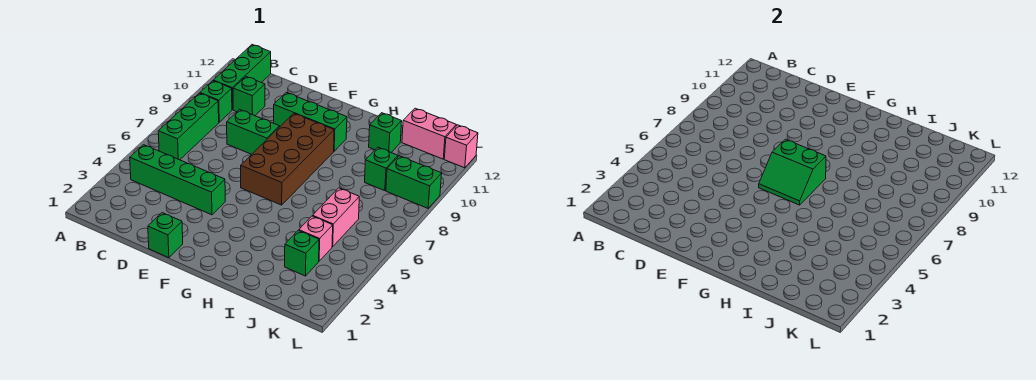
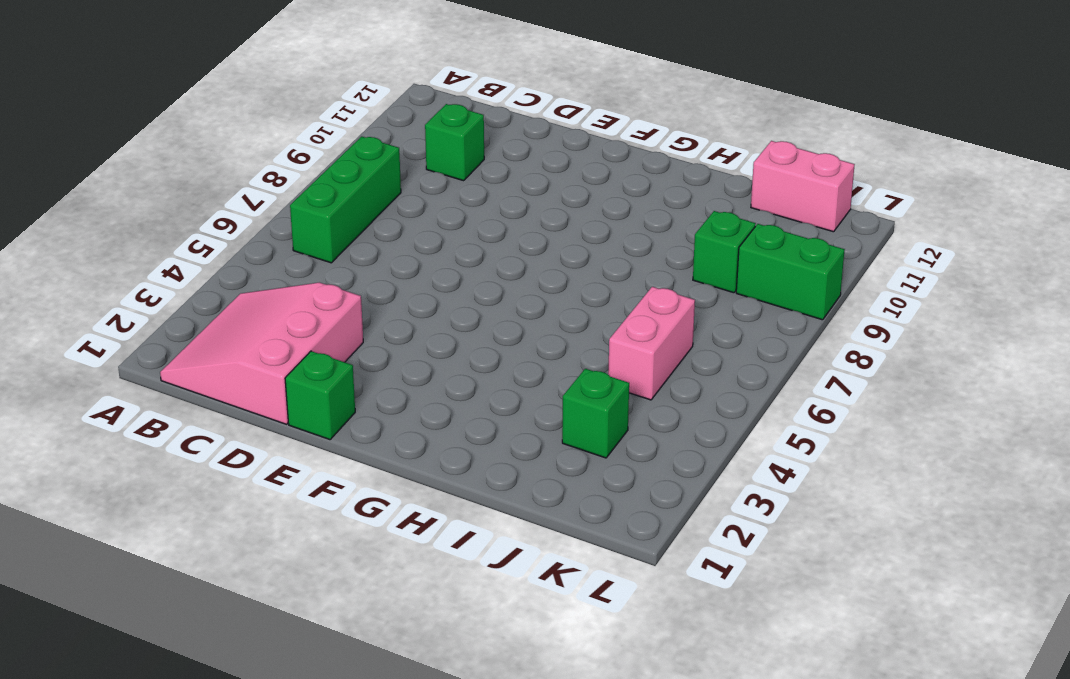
pink 3x3 slope [160,282,363,424] -> none
none -> green 1x4 brick [130,145,225,215]
none -> green 1x1 brick [200,81,232,122]
none -> green 1x3 brick [213,45,271,110]

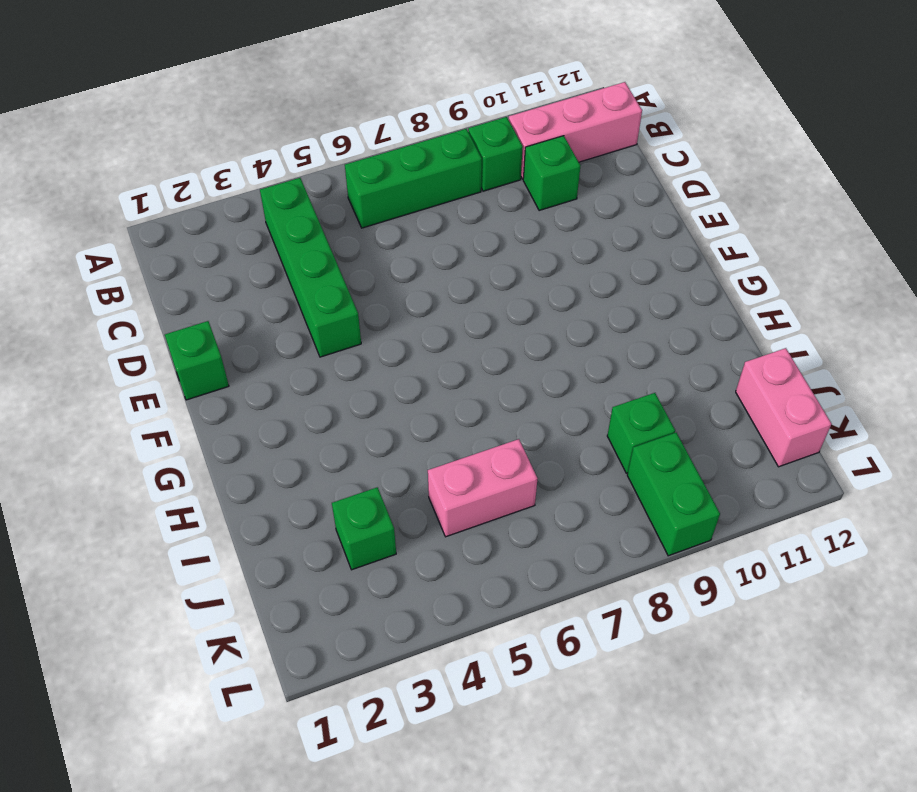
pink 1x3 brick [509,82,642,179] -> green 1x3 brick [213,45,271,110]
none -> green 1x2 brick [227,110,280,154]
none -> green 1x3 brick [274,93,347,151]
none -> brown 2x4 brick [241,113,334,205]

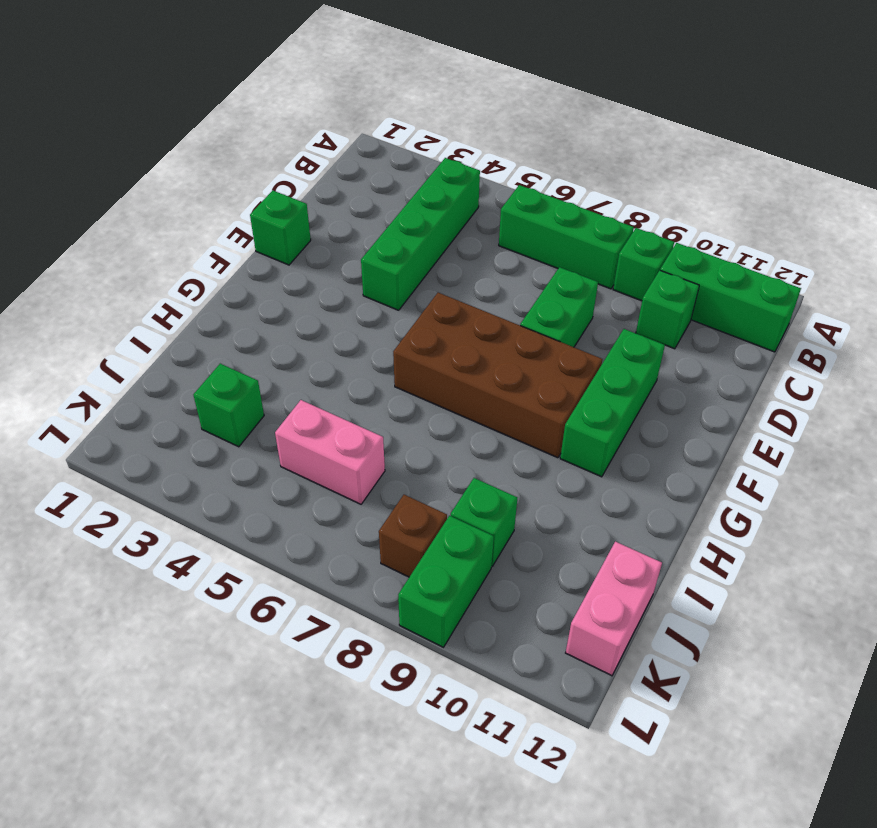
brown 1x1 brick [379,495,447,577] -> none
none -> green 1x1 brick [369,113,402,152]
none -> pink 1x1 brick [299,216,333,261]
none -> pink 1x1 brick [444,125,478,168]

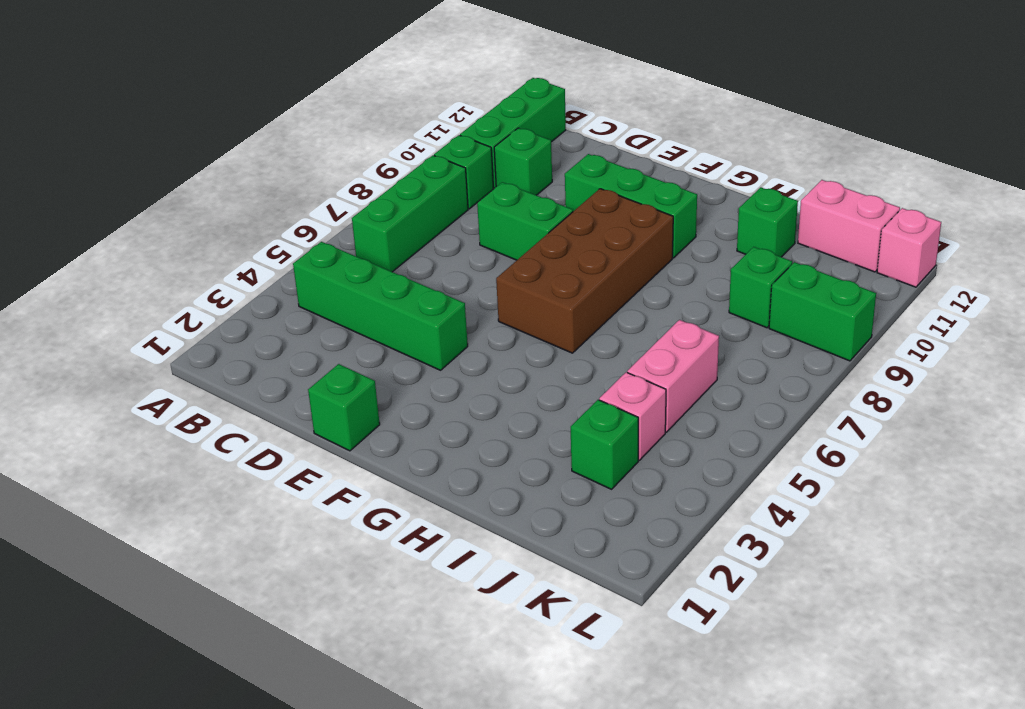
none -> green 2x2 slope [759,139,826,205]

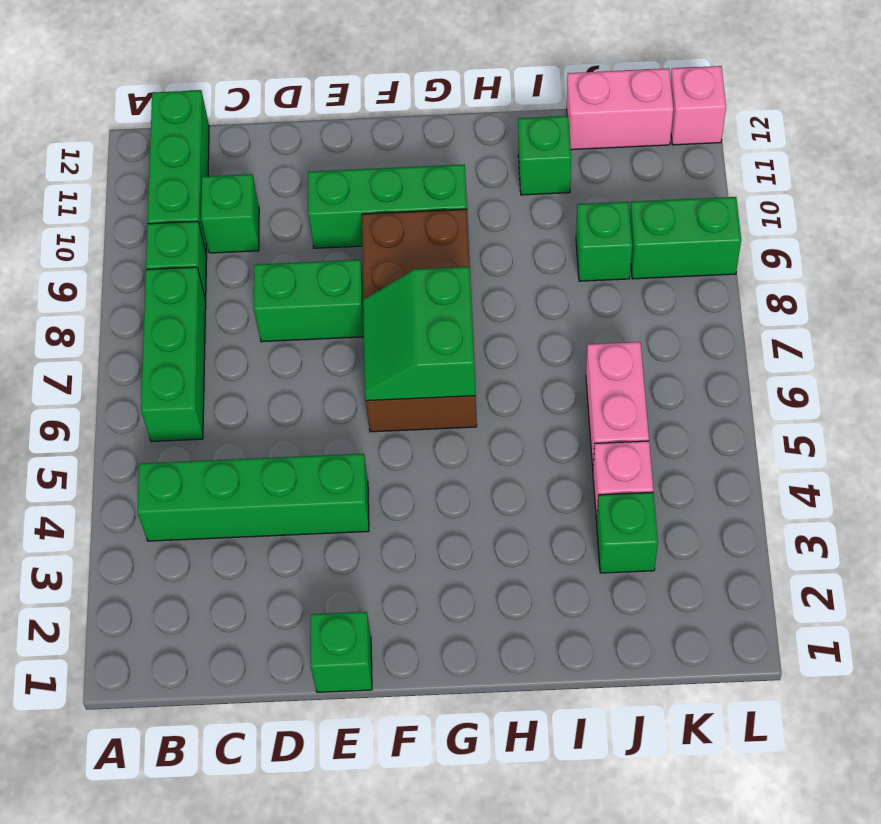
green 2x2 slope [363,267,475,401] -> green 2x2 slope turned to [759,139,826,205]

